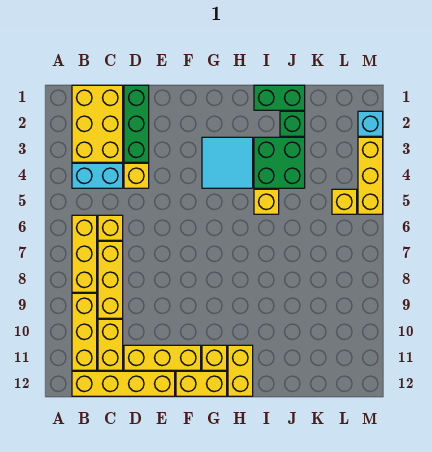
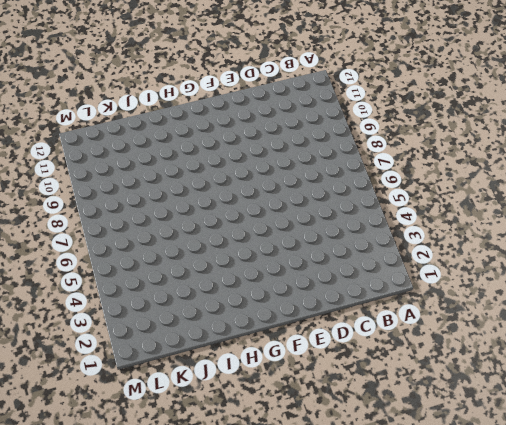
none -> yellow 2x3 brick [72,85,123,162]
none -> cyan 1x2 brick [72,163,123,188]
none -> yellow 1x3 brick [72,215,97,292]

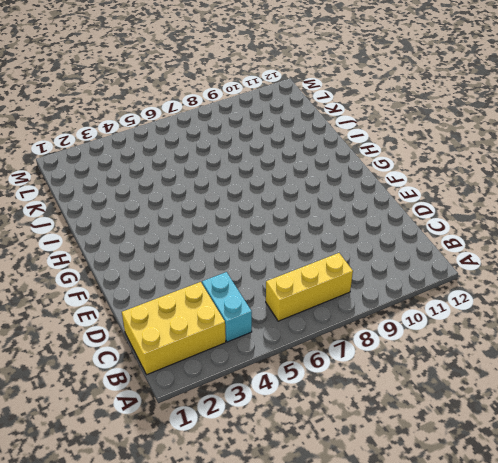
none -> yellow 1x3 brick [72,293,97,370]
none -> yellow 1x4 brick [72,371,175,396]
none -> yellow 1x1 brick [98,215,123,240]

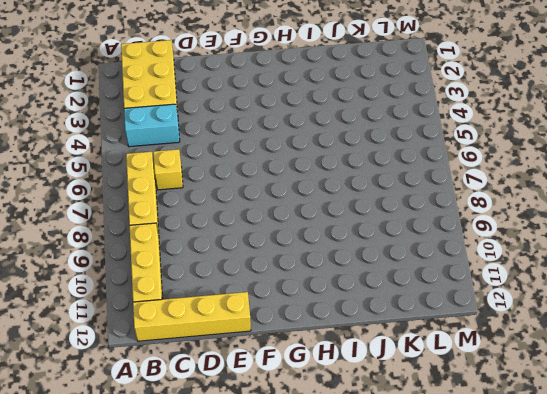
none -> yellow 1x3 brick [98,241,123,318]
none -> yellow 1x2 brick [98,319,123,370]
none -> green 1x3 brick [124,85,149,162]

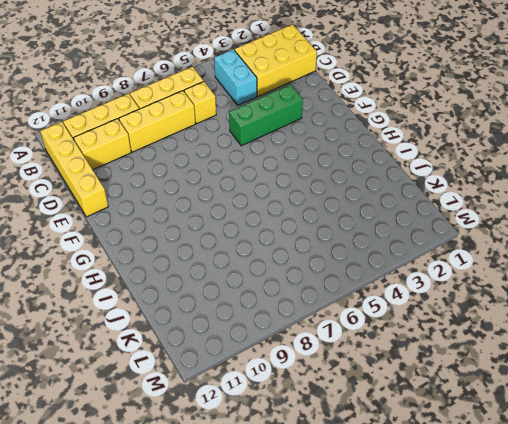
green 1x3 brick [229,85,303,146] -> green 1x3 brick moved to [124,85,149,162]
none -> yellow 1x1 brick [124,163,149,188]
none -> yellow 1x3 brick [124,345,201,370]
none -> yellow 1x2 brick [176,371,227,396]

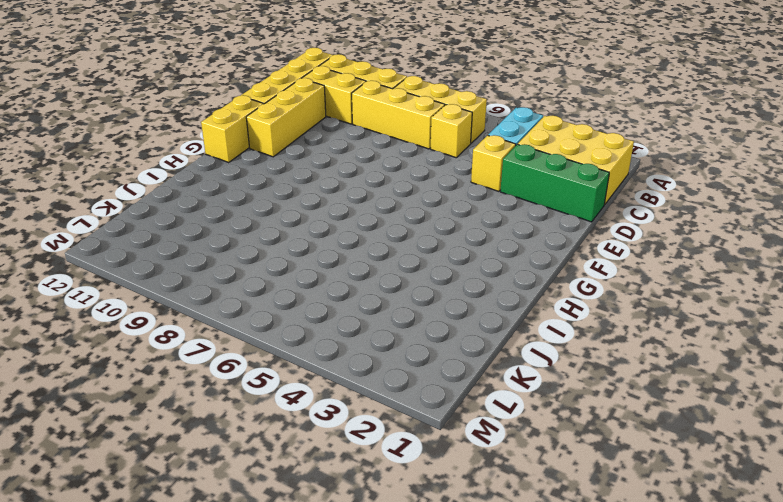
none -> cyan 2x2 tile [202,137,253,188]
none -> yellow 1x1 brick [202,345,227,370]
none -> yellow 1x2 brick [228,345,253,396]

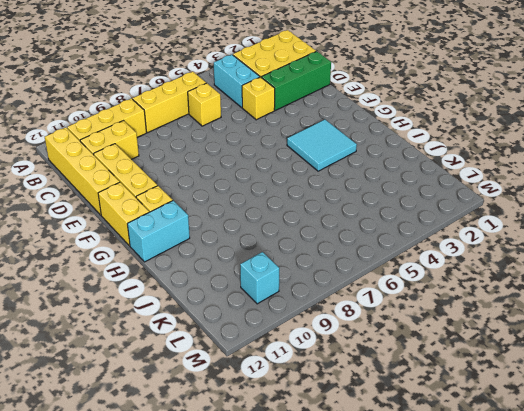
cyan 1x2 brick [127,201,190,262] -> yellow 1x2 brick [228,345,253,396]
cyan 1x1 brick [240,252,279,304] -> cyan 1x1 brick moved to [358,111,383,136]
none -> yellow 1x3 brick [98,241,123,318]
none -> green 1x2 brick [254,85,305,110]
none -> green 2x2 brick [254,137,305,188]

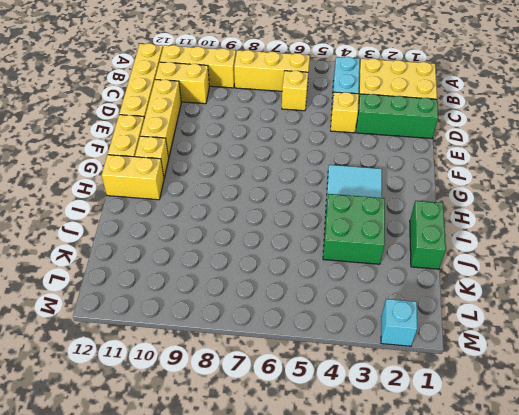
none -> yellow 1x3 brick [98,241,123,318]
none -> yellow 1x1 brick [254,189,279,214]
none -> green 1x1 brick [280,111,305,136]

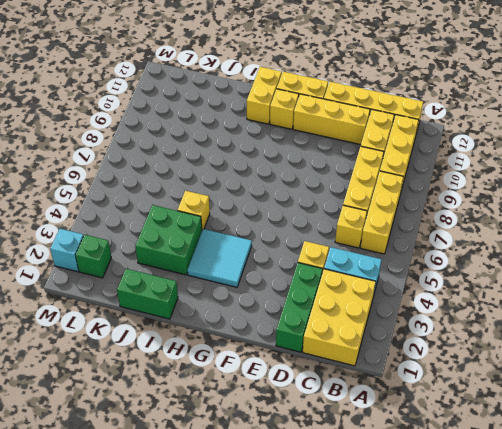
green 1x1 brick [75,235,111,278] -> green 1x1 brick moved to [280,111,305,136]
none -> yellow 1x1 brick [332,189,357,214]
none -> yellow 1x3 brick [358,137,383,214]

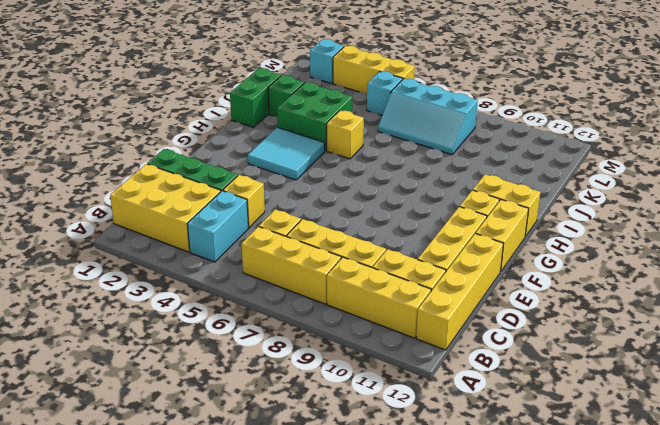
cyan 2x3 slope [378,79,478,154] -> none
cyan 1x1 brick [367,71,403,115] -> yellow 1x1 brick [332,189,357,214]

